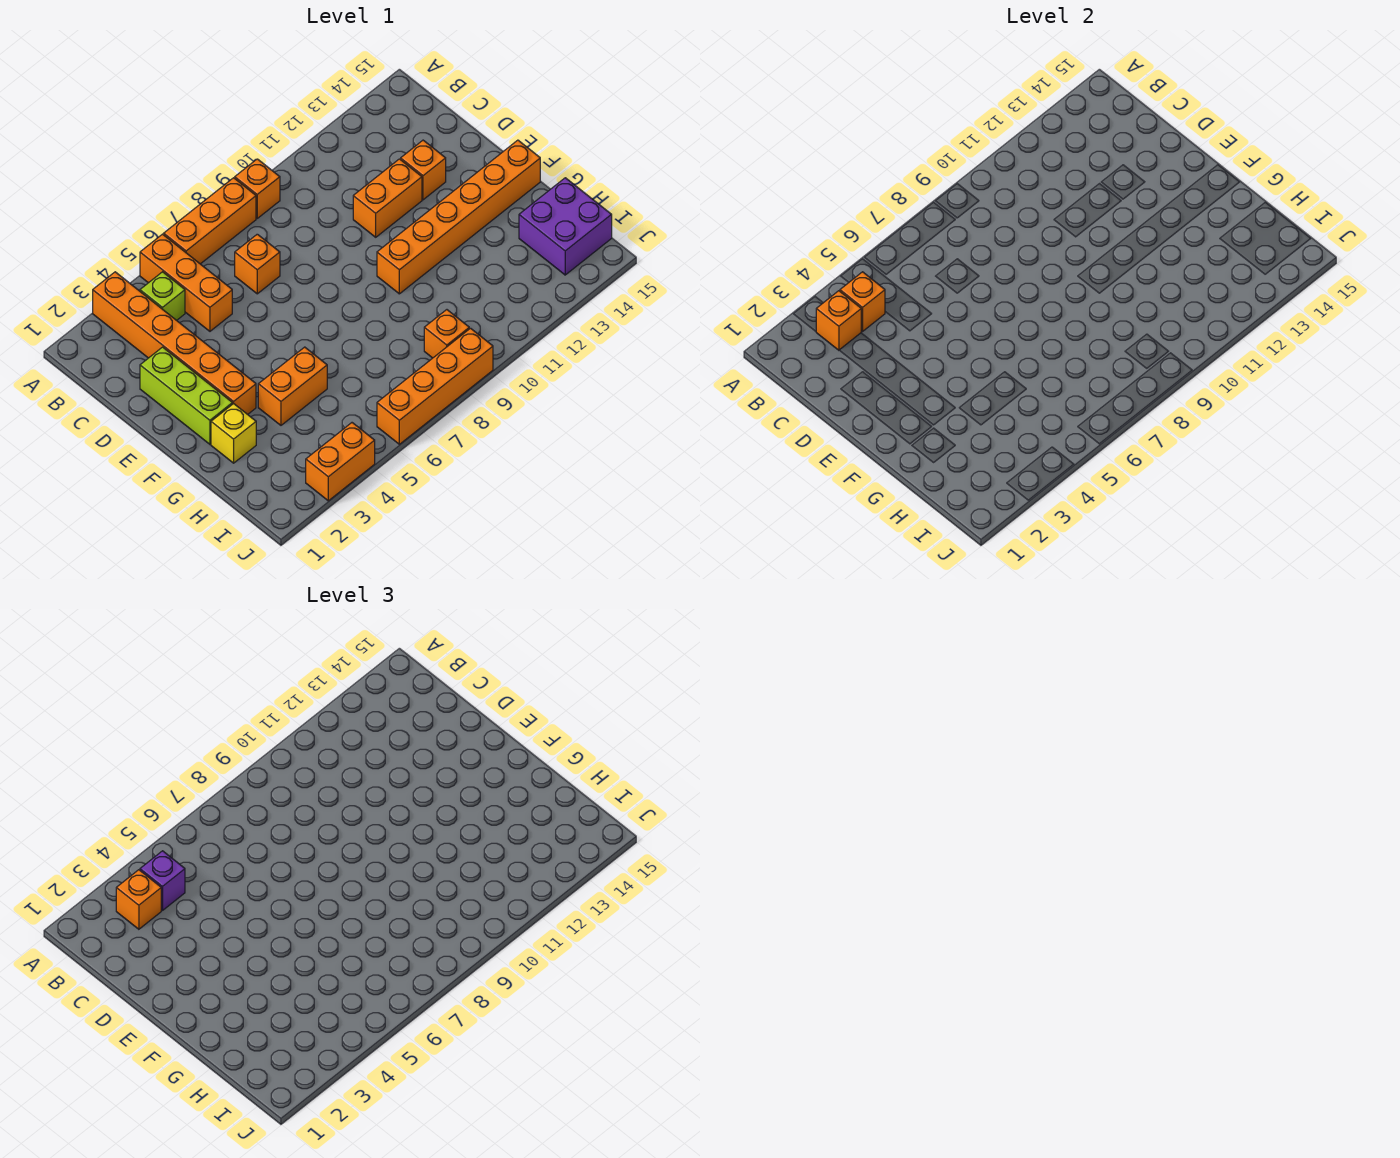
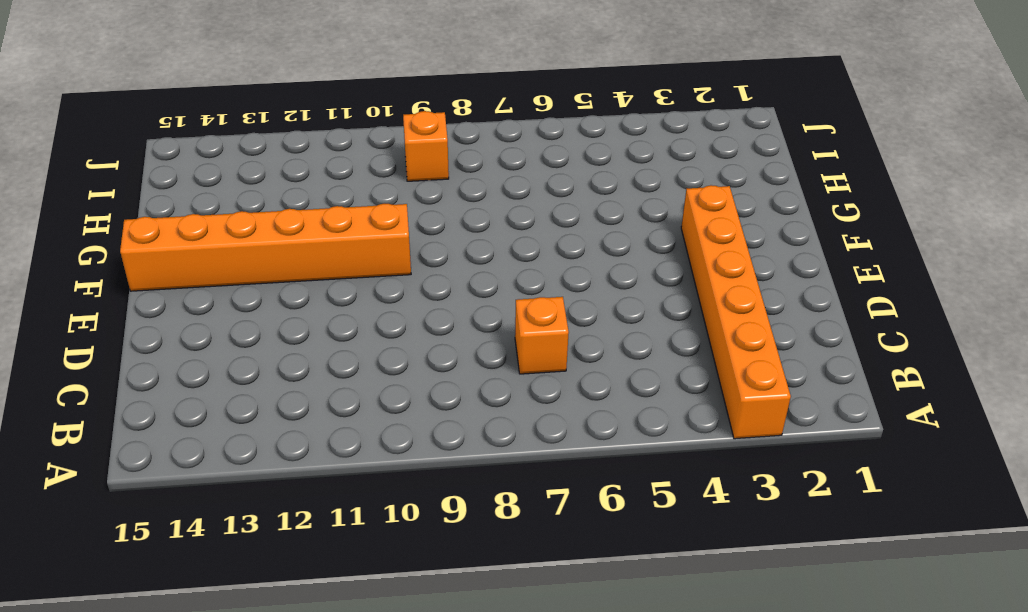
none -> orange 1x3 brick [140,234,232,331]
none -> orange 1x3 brick [164,178,256,264]
none -> orange 1x1 brick [235,159,280,218]

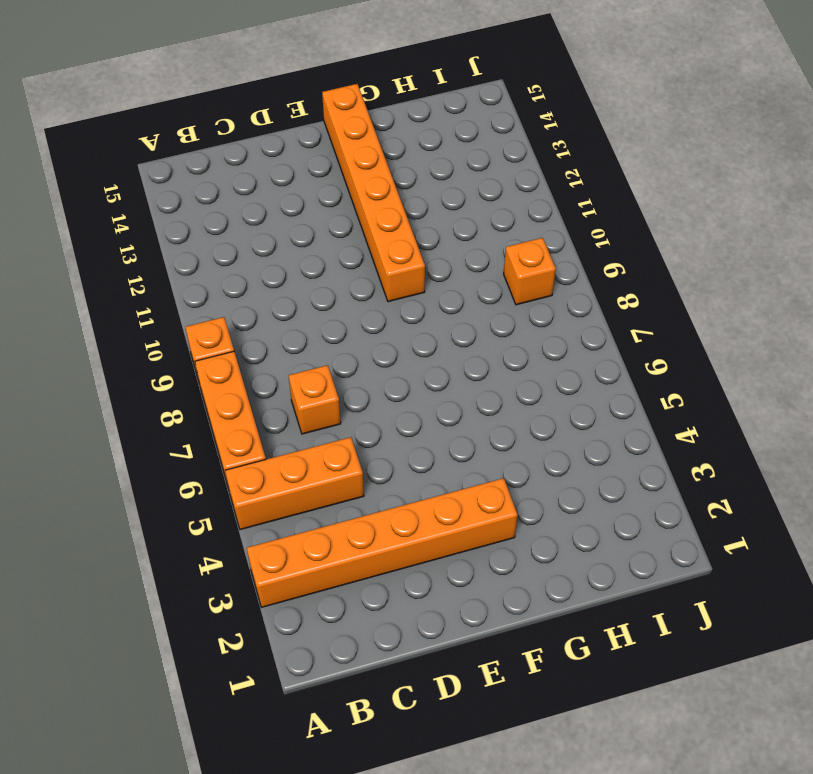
none -> lime 1x1 brick [140,272,185,320]
none -> lime 1x3 brick [140,347,232,444]
none -> orange 1x2 brick [353,159,422,237]

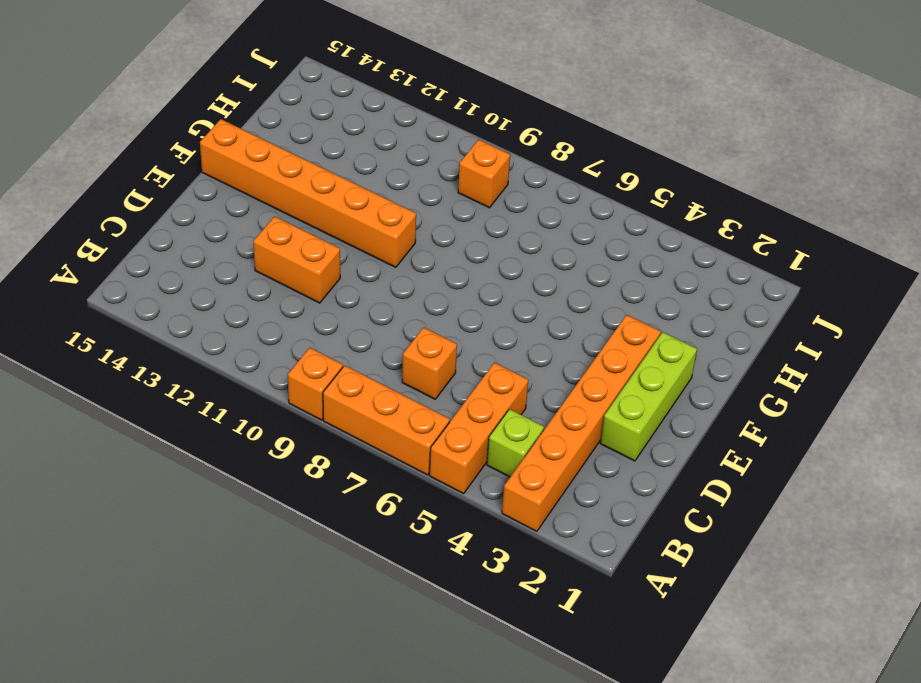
none -> orange 1x1 brick [401,140,446,200]
none -> yellow 1x1 brick [211,404,256,463]
none -> orange 1x2 brick [258,347,327,425]

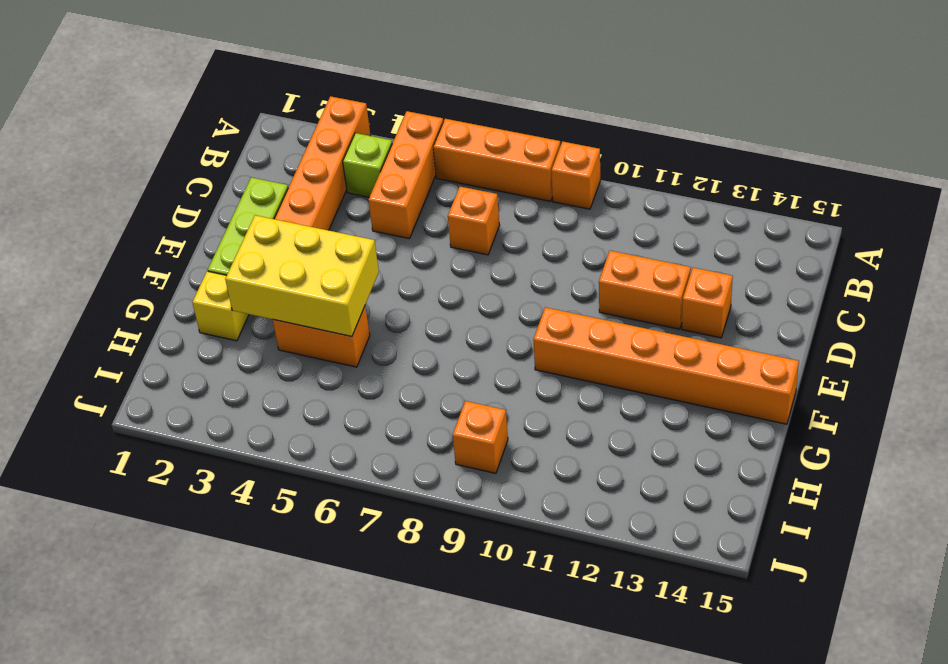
yellow 2x3 brick [225,215,379,336] -> none
none -> purple 2x2 brick [519,178,612,275]
none -> orange 1x2 brick [306,423,375,501]
none -> orange 1x4 brick [377,328,493,444]

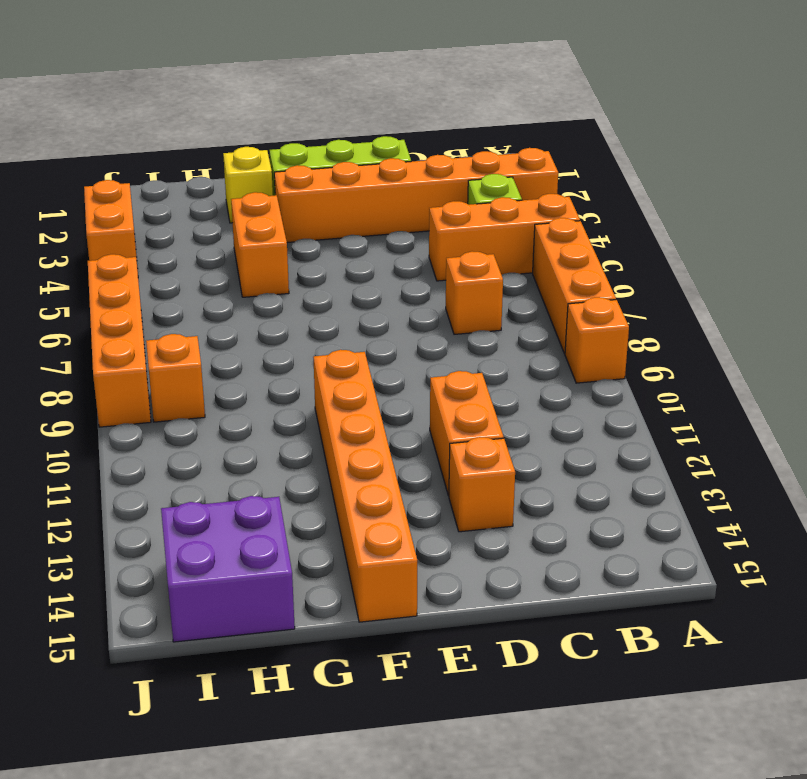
none -> orange 1x1 brick [816,291,861,350]
none -> orange 1x1 brick [840,272,885,331]
none -> orange 1x1 brick [116,870,161,929]

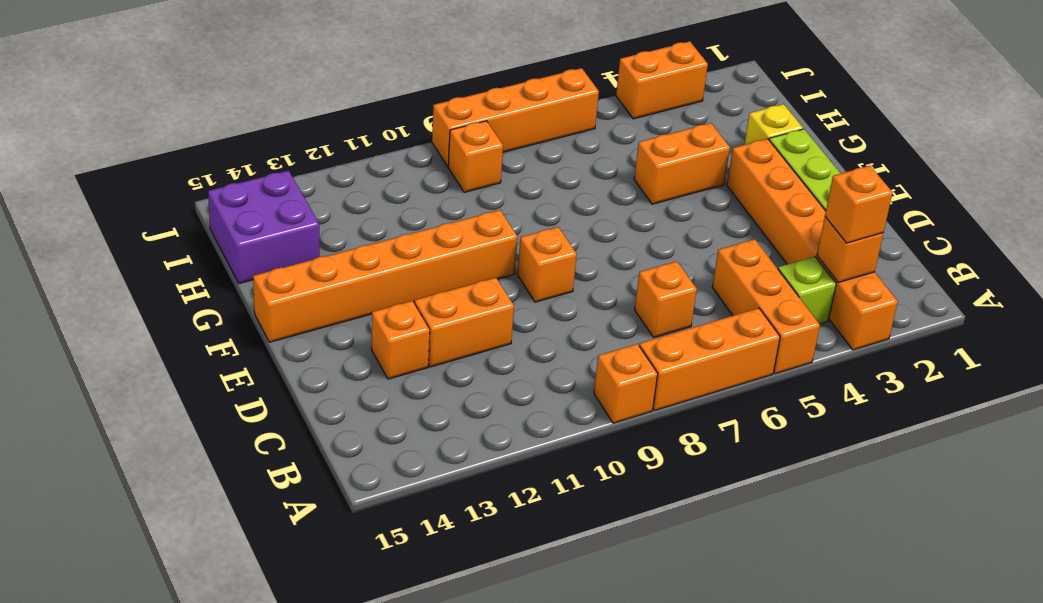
orange 1x1 brick [518,227,577,302] -> orange 1x1 brick moved to [840,272,885,331]
none -> purple 1x1 brick [140,851,185,910]

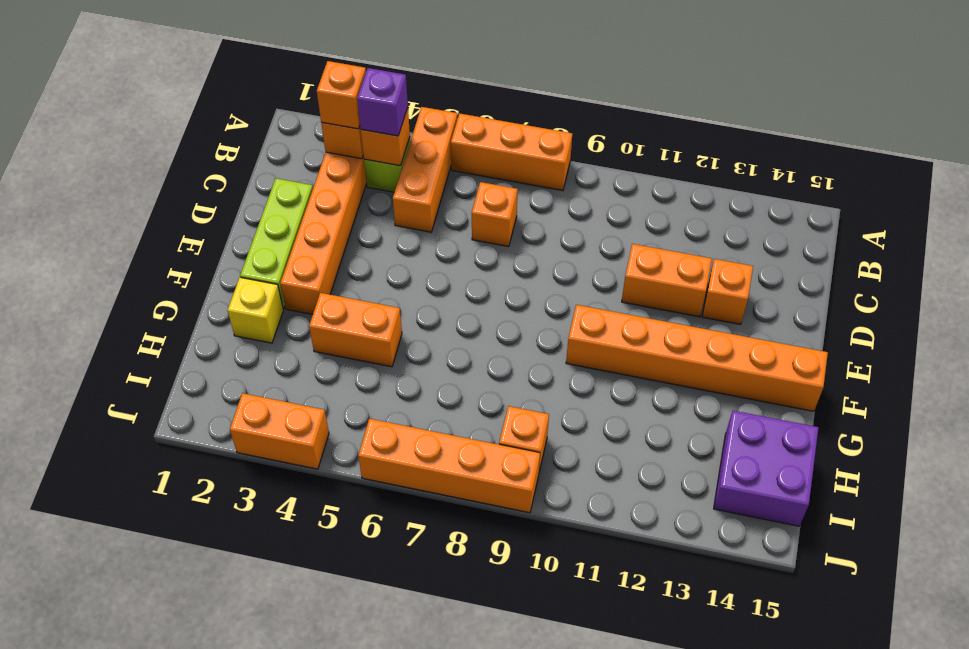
none -> orange 1x1 brick [235,159,280,218]

